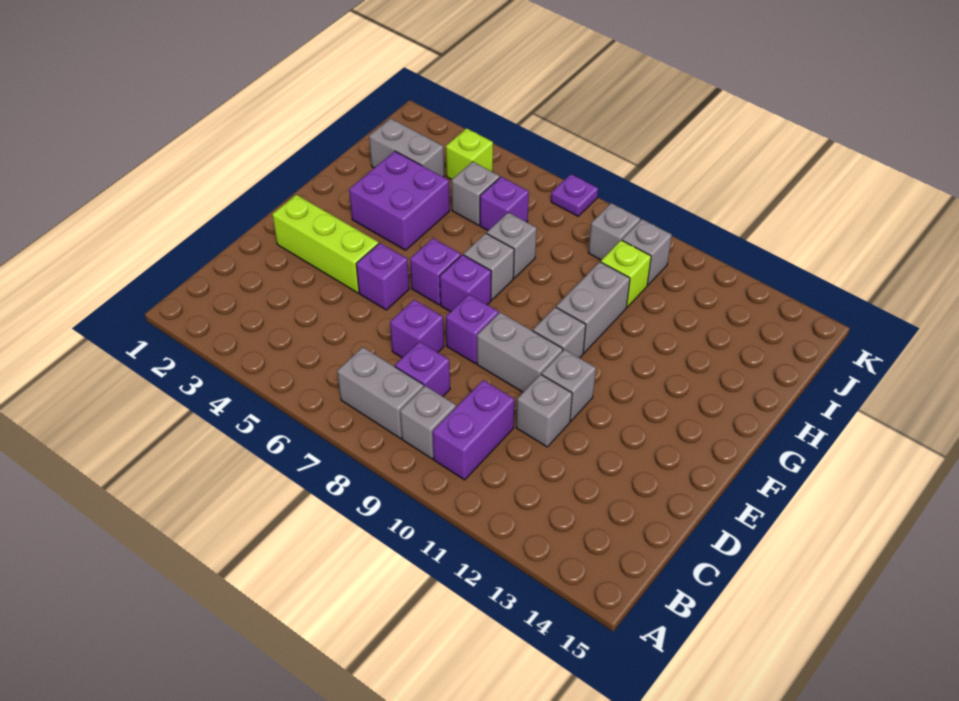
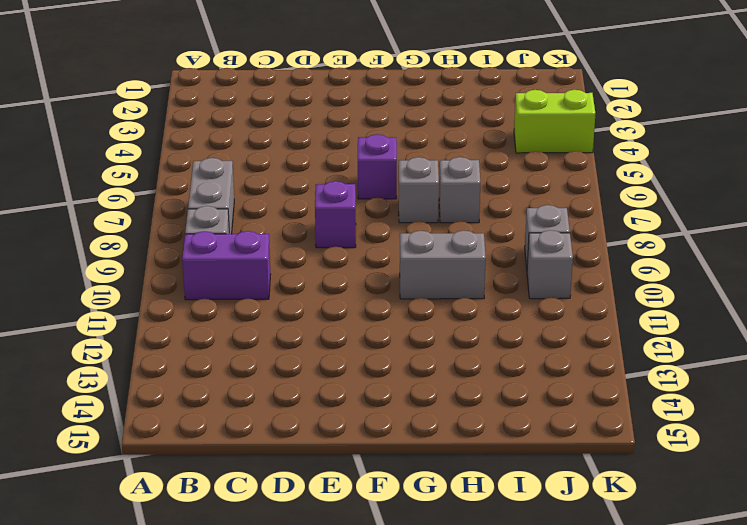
lime 1x2 brick [514,90,595,153] -> lime 1x1 brick [446,128,493,179]
none -> purple 1x1 brick [395,341,450,396]
none -> purple 1x1 brick [390,300,444,358]
none -> grey 1x1 brick [516,374,572,447]

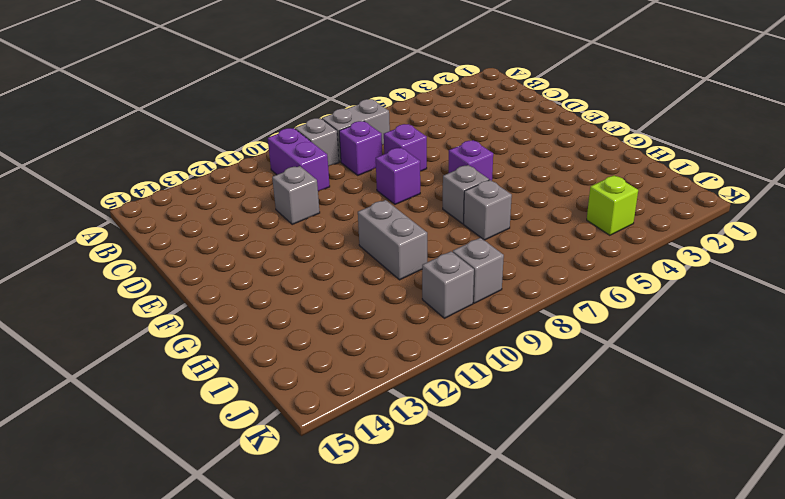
none -> lime 1x3 brick [272,195,379,293]
none -> purple 1x1 brick [356,243,409,310]
none -> grey 1x2 brick [477,312,563,392]

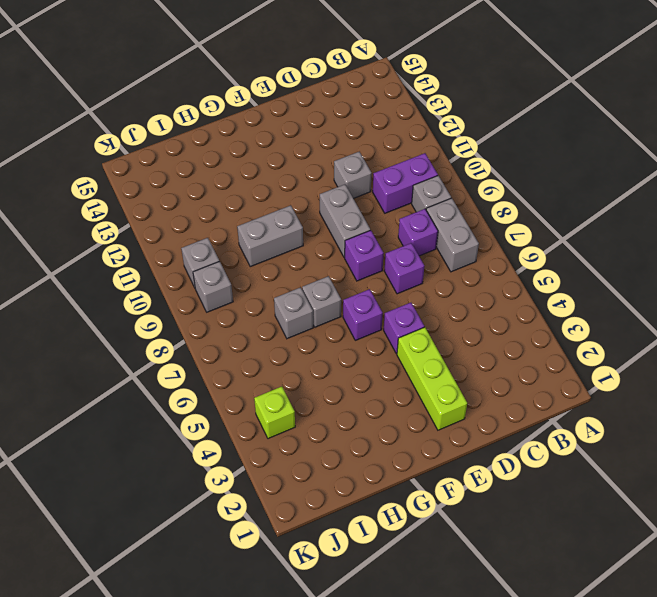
none -> grey 1x1 brick [542,350,596,421]
none -> purple 1x1 brick [440,255,491,312]
none -> grey 1x1 brick [533,307,586,358]

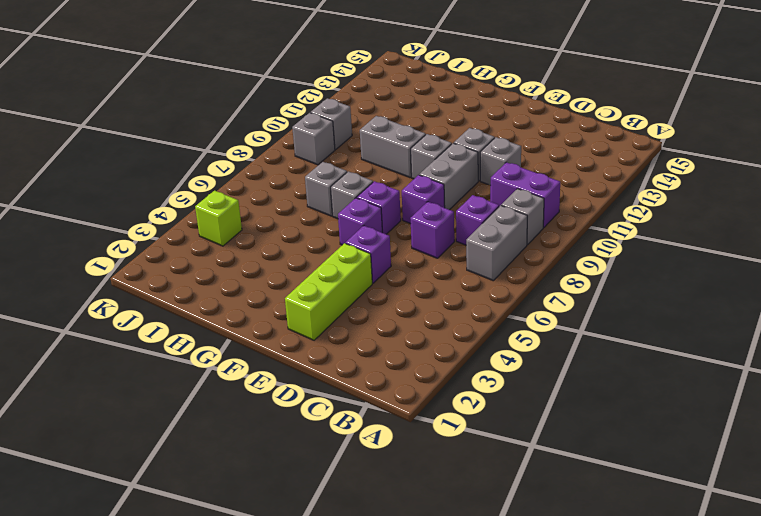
none -> purple 2x2 brick [349,151,450,250]
none -> grey 1x2 brick [369,118,444,177]
none -> grey 1x1 brick [451,162,500,225]

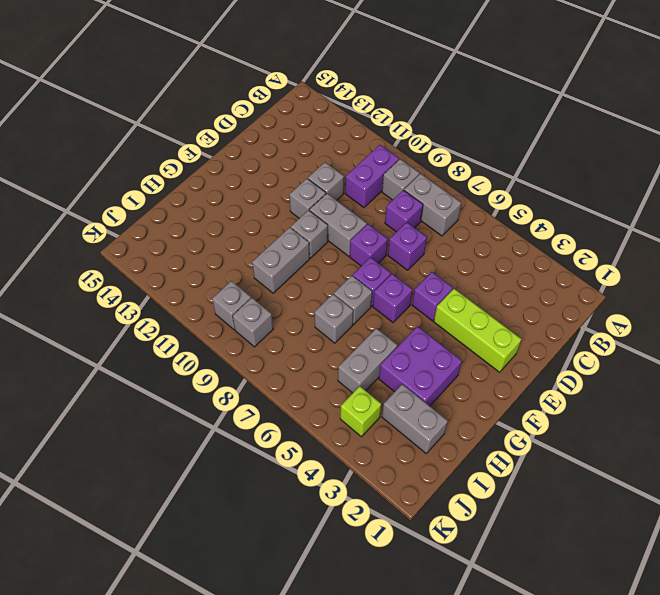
grey 1x2 brick [338,328,397,393] -> grey 1x1 brick [451,162,500,225]
none -> purple 1x1 brick [480,177,529,231]
none -> lime 1x1 brick [601,240,651,307]
none -> purple 1x1 plate [551,174,598,216]

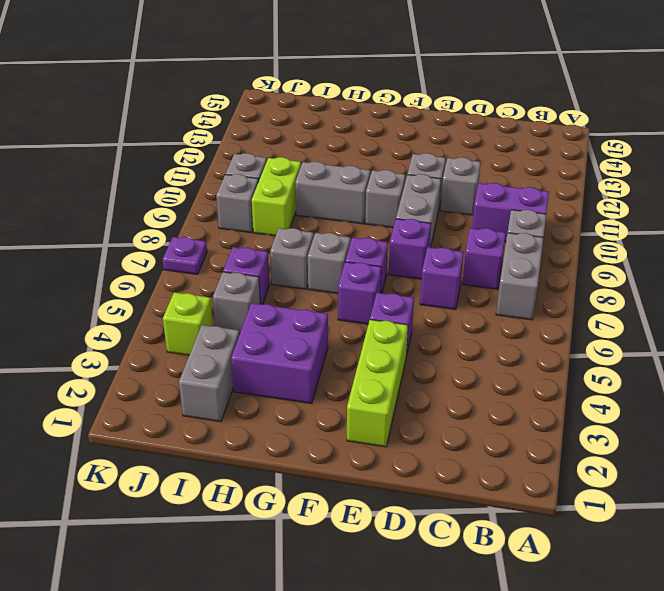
lime 1x2 brick [252,157,301,236] -> lime 1x1 brick [601,240,651,307]

